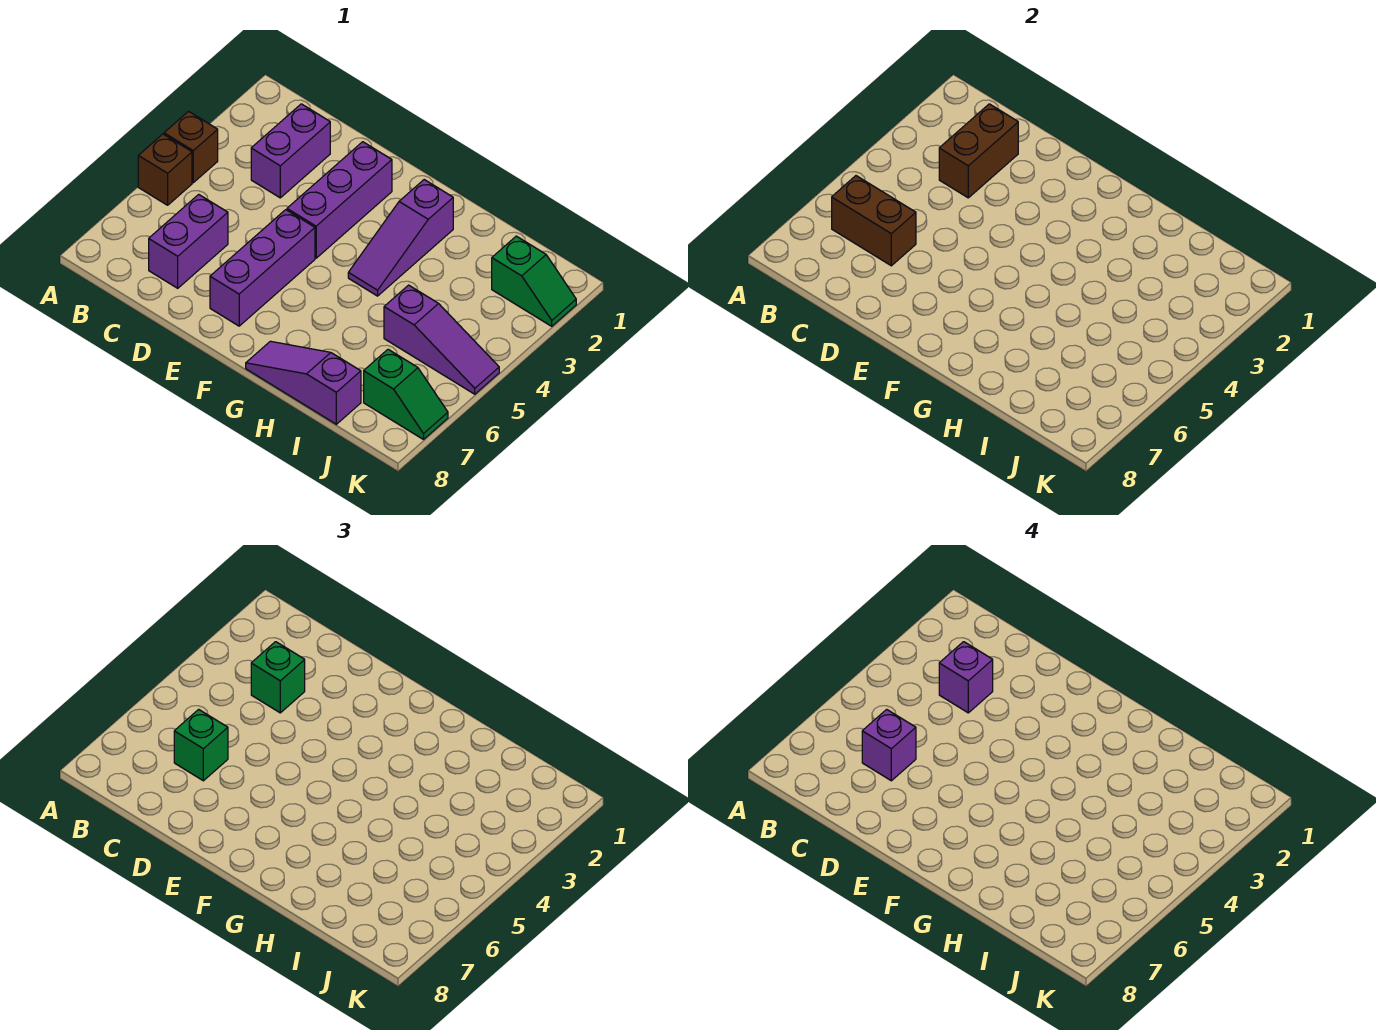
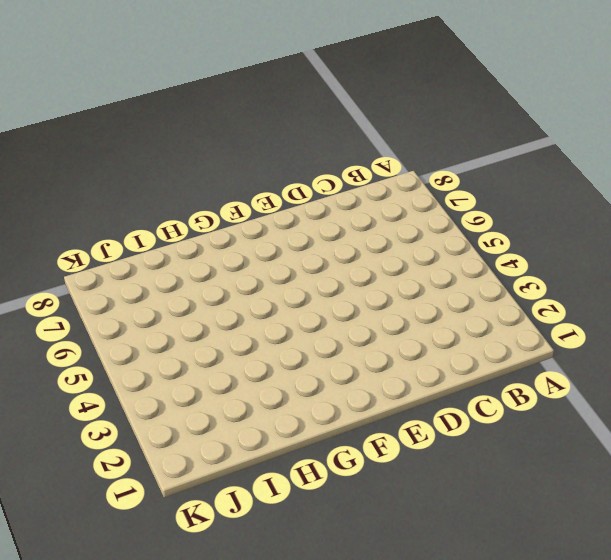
none -> brown 1x1 brick [164,111,218,183]
none -> brown 1x1 brick [138,134,192,205]
none -> purple 1x2 brick [251,104,330,198]

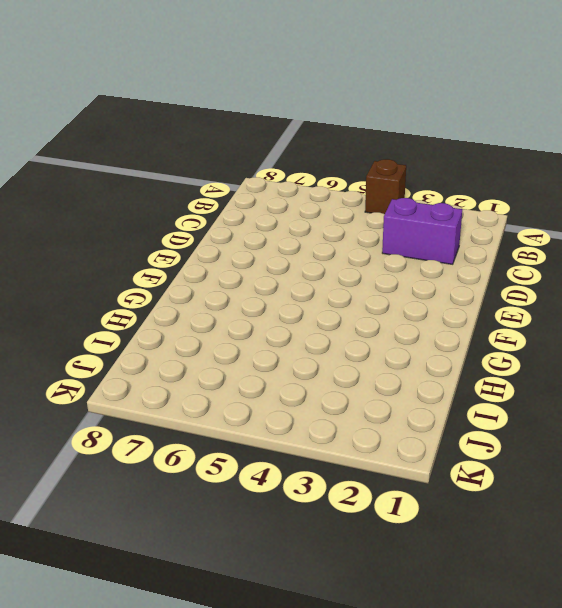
none -> brown 1x1 brick [138,134,192,205]
none -> purple 1x2 brick [149,194,228,288]
none -> purple 1x3 brick [287,142,392,258]

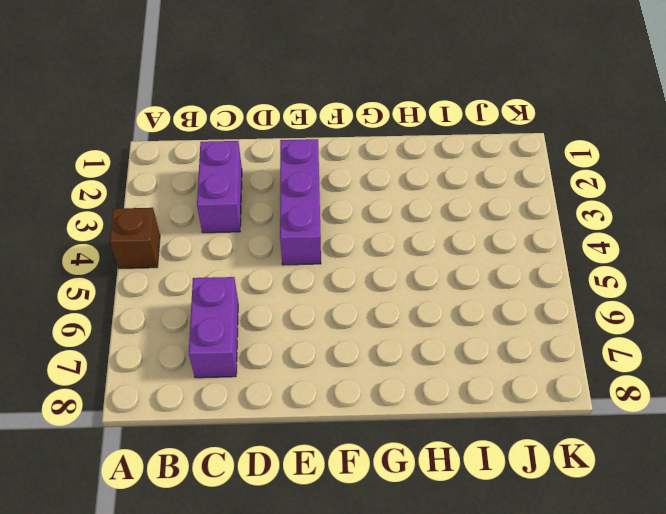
none -> brown 1x1 brick [138,134,192,205]
none -> purple 1x3 brick [210,210,315,326]
none -> purple 1x3 slope [348,180,453,296]

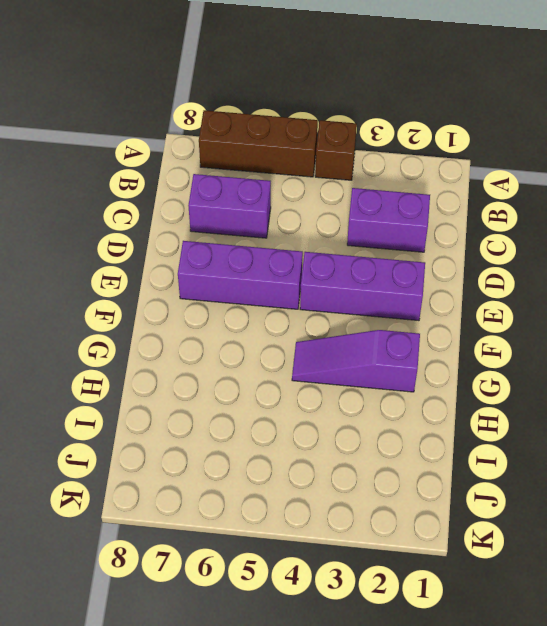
brown 1x3 brick [199,110,318,177] -> brown 1x1 brick [138,134,192,205]
none -> purple 1x3 slope [246,341,361,424]
none -> purple 1x3 slope [384,285,499,394]
none -> green 1x2 slope [492,236,576,326]

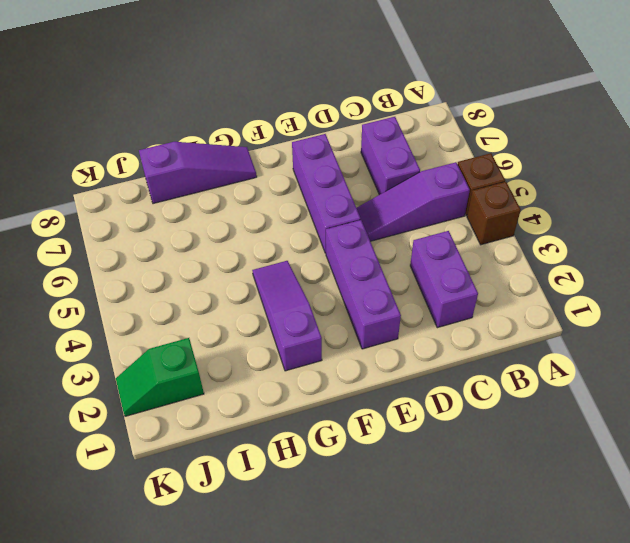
purple 1x3 slope [357,162,470,241] -> purple 1x3 slope moved to [384,285,499,394]
none -> green 1x2 slope [364,349,448,439]
none -> brown 1x2 brick [832,176,916,266]
none -> brown 1x2 brick [939,104,1018,198]

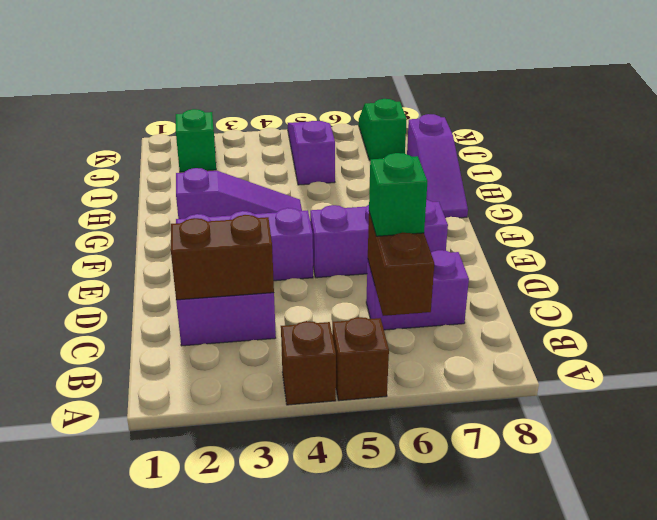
none -> green 1x1 brick [251,642,305,713]
none -> purple 1x1 brick [939,642,993,713]
none -> purple 1x1 brick [862,709,916,781]

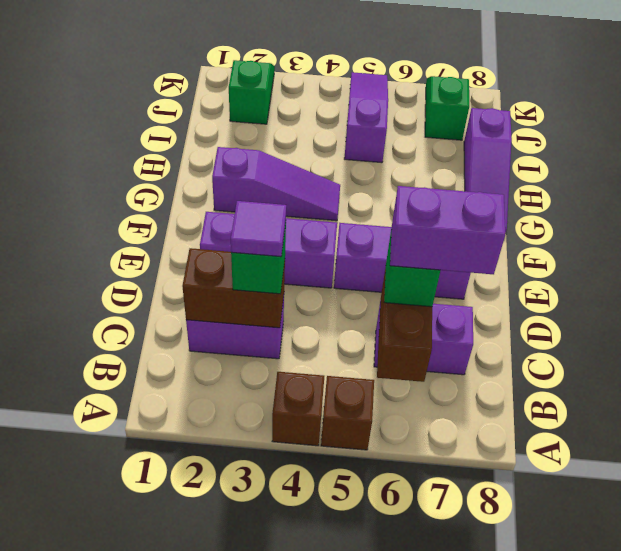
purple 1x1 tile [231,201,286,257] -> purple 1x1 brick [939,642,993,713]
purple 1x2 brick [390,186,505,274] -> purple 1x1 brick [862,709,916,781]

